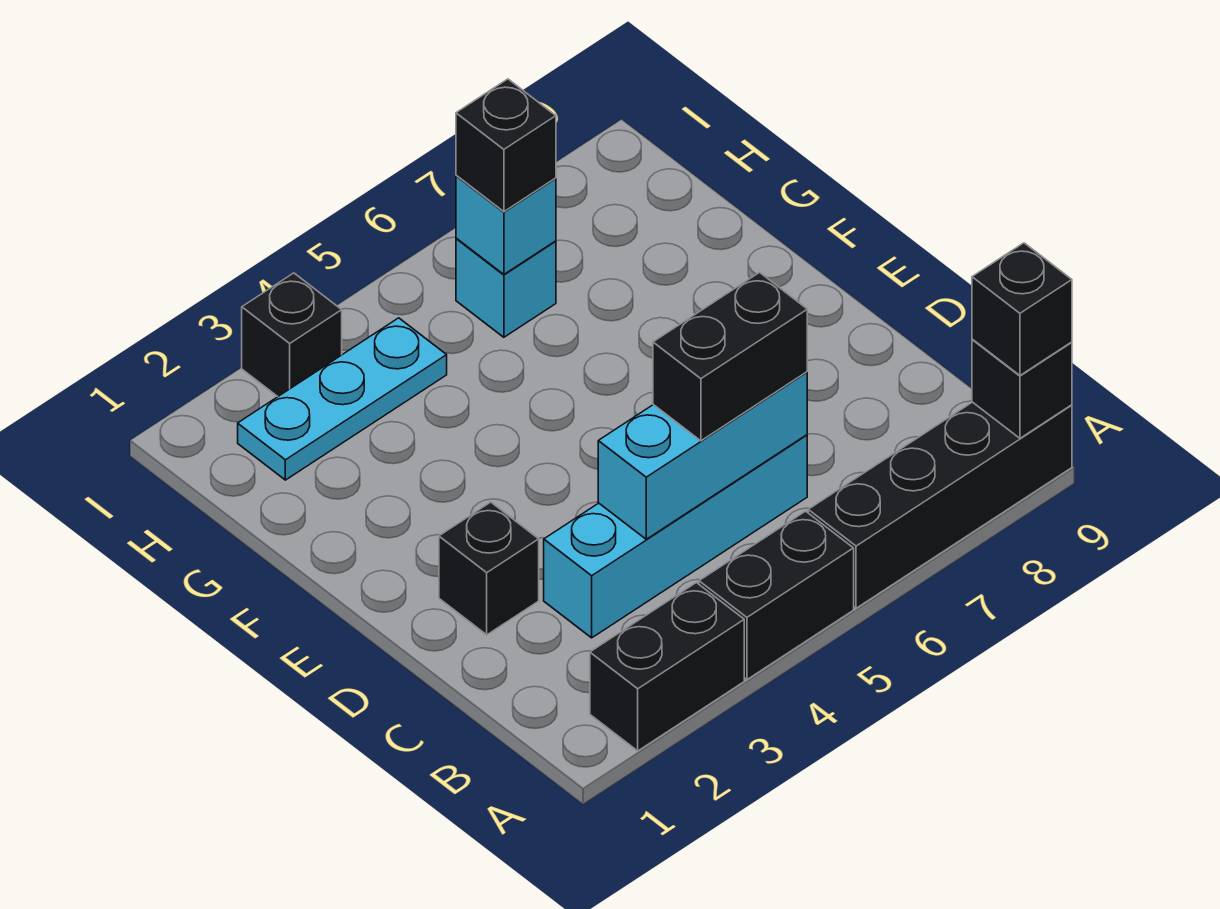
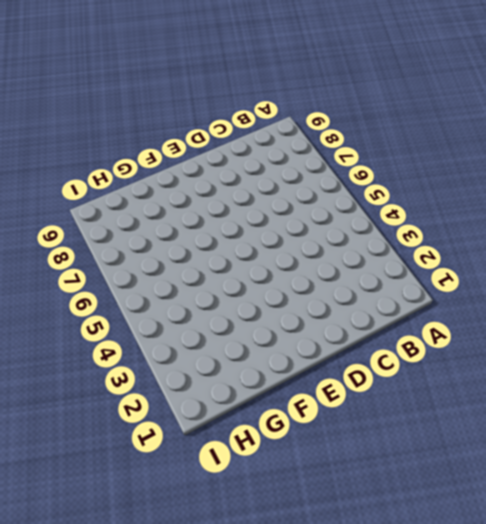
none -> black 1x2 brick [590,583,744,751]
none -> black 1x2 brick [699,511,854,679]
none -> black 1x4 brick [808,402,1072,608]

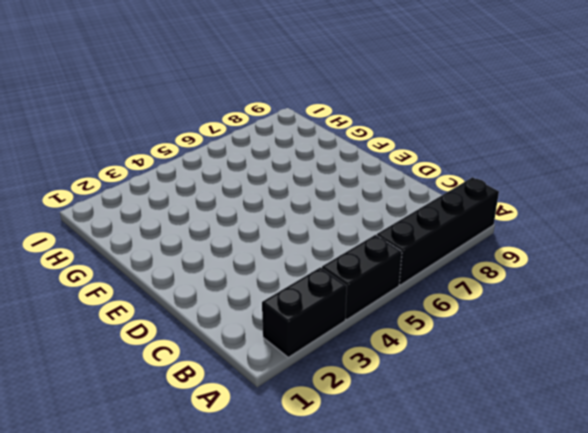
none -> cyan 1x4 brick [544,435,807,638]
none -> black 1x1 brick [439,502,539,635]
none -> cyan 1x3 plate [238,318,447,480]

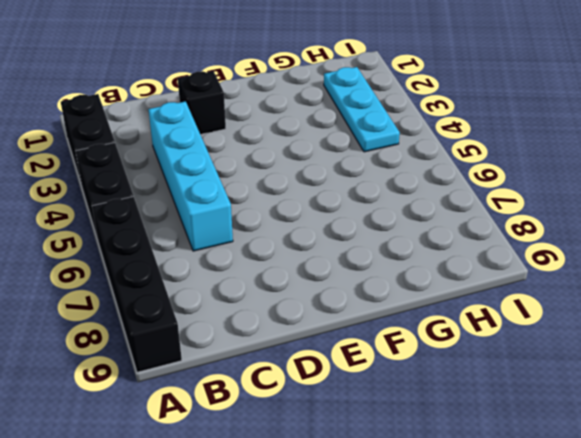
none -> cyan 1x1 brick [456,238,556,337]
none -> black 1x1 brick [242,273,342,396]
none -> black 1x1 brick [972,339,1072,438]

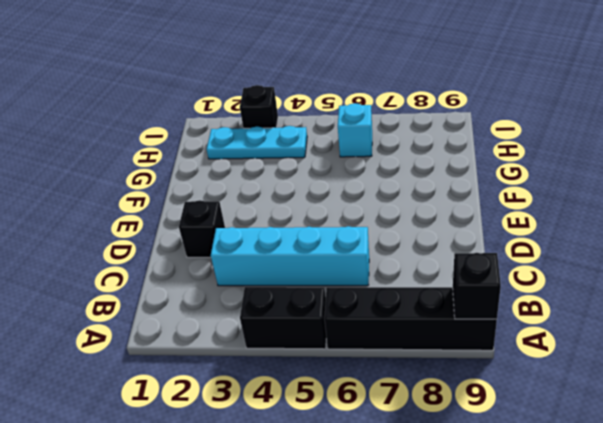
none -> black 1x2 brick [590,583,744,751]
none -> cyan 1x3 brick [598,372,807,539]
none -> cyan 1x1 brick [456,176,556,274]

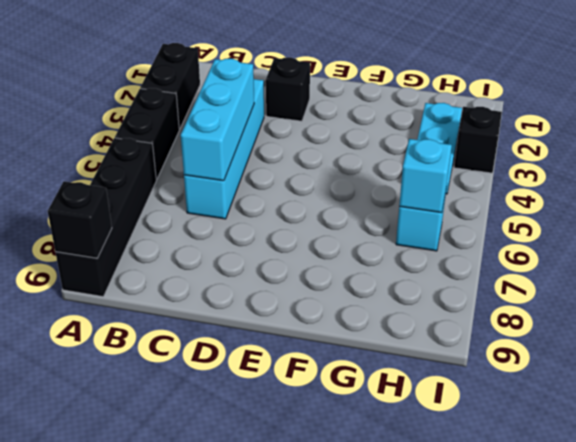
none -> black 1x1 brick [972,243,1072,375]
none -> black 1x2 brick [653,273,807,441]
none -> black 1x1 brick [456,79,556,212]

